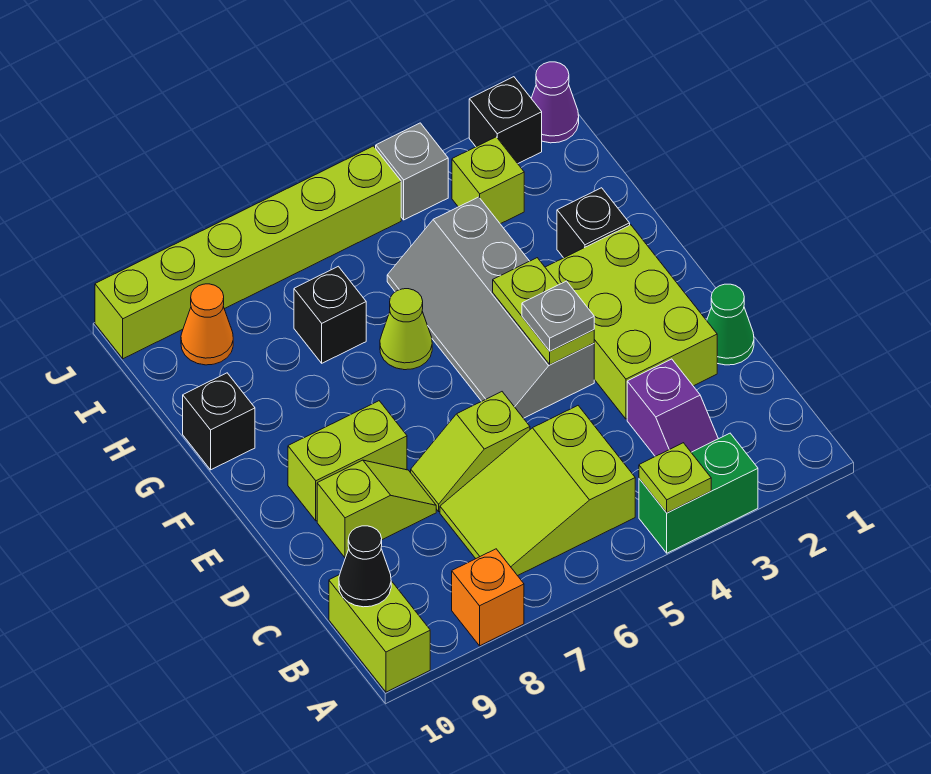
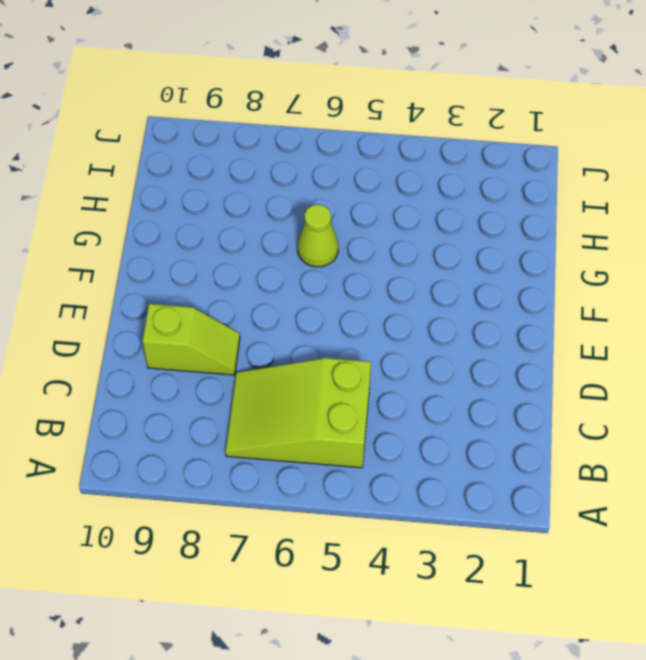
none -> green 1x2 brick [639,433,758,553]
none -> orange 1x1 brick [452,549,524,646]
none -> lime 1x2 brick [329,575,430,692]

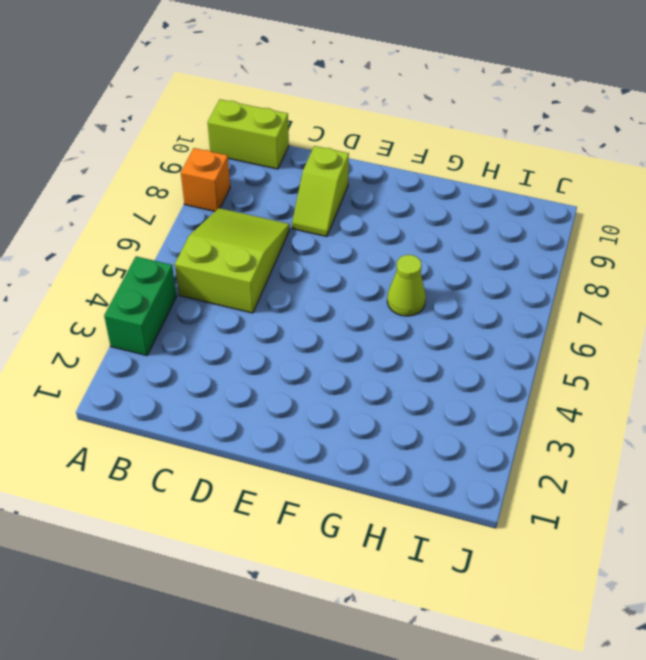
none -> purple 1x2 slope [627,359,718,456]
none -> green 1x1 cone [707,284,754,365]
none -> lime 2x3 brick [545,225,717,419]

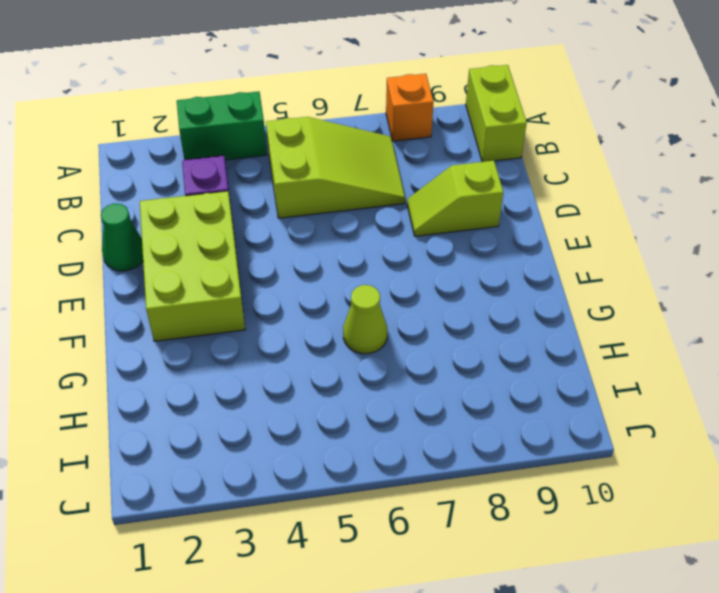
none -> lime 1x2 slope [411,392,530,511]
none -> grey 2x4 slope [387,197,594,418]
none -> lime 1x2 brick [288,401,407,521]

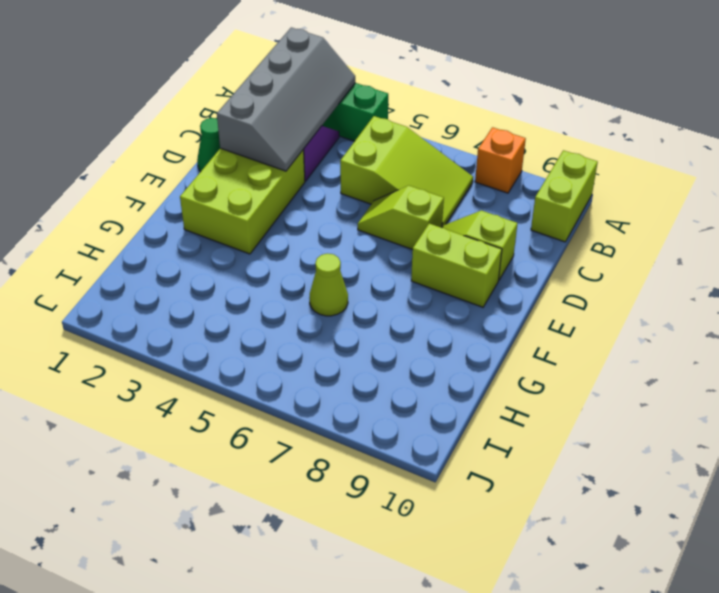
grey 2x4 slope [217,27,355,171] -> grey 2x4 slope moved to [387,197,594,418]
lime 1x2 slope [358,186,444,250] -> lime 1x2 slope turned to [411,392,530,511]
none -> black 1x1 brick [557,188,630,258]
none -> black 1x1 brick [183,373,255,470]
none -> black 1x1 brick [294,266,366,363]

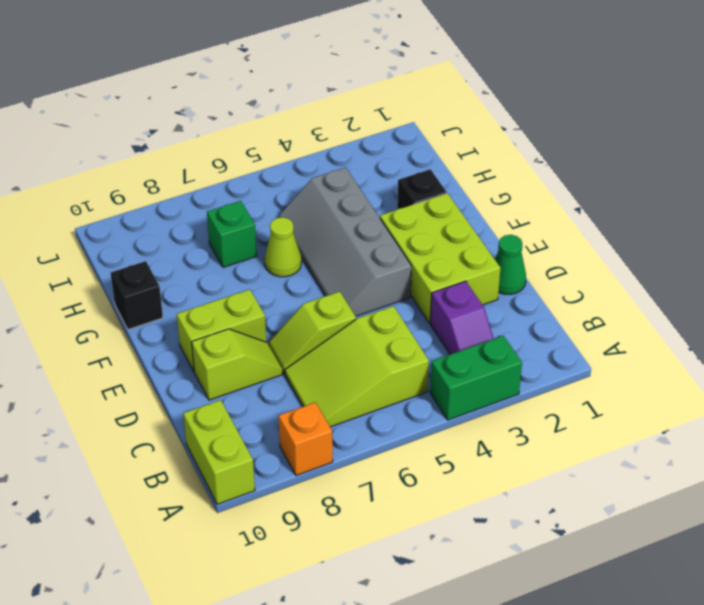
green 1x1 brick [207,201,257,267] -> black 1x1 brick [294,266,366,363]
none -> lime 1x1 brick [452,137,524,224]
none -> orange 1x1 cone [181,284,233,365]
none -> purple 1x1 cone [531,62,579,143]

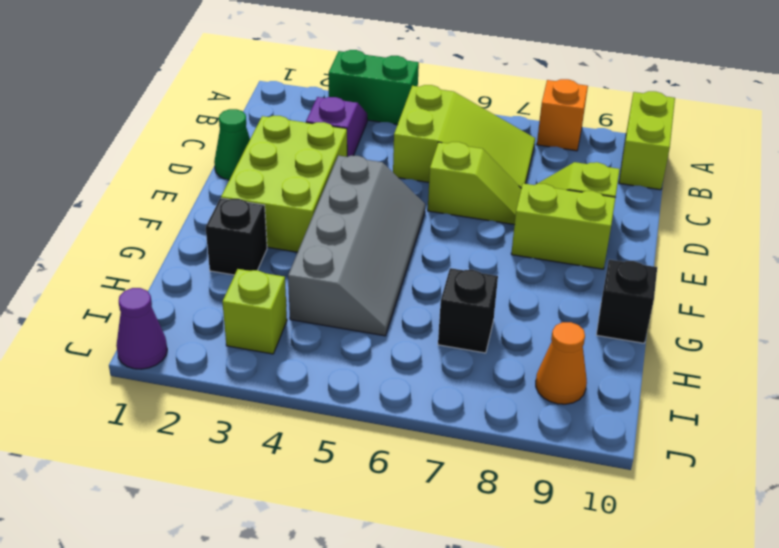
none -> lime 1x1 cone [380,289,432,370]
none -> black 1x1 brick [469,77,542,163]
none -> grey 1x1 brick [376,123,448,220]

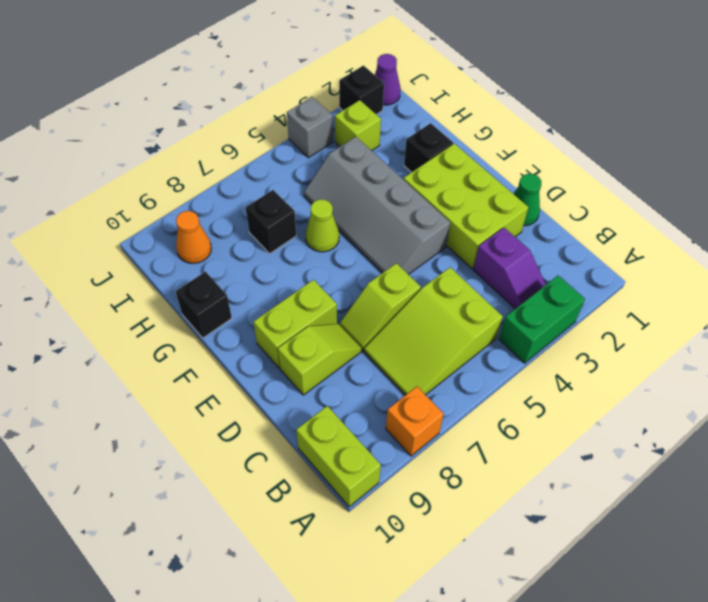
none -> lime 1x6 brick [95,146,401,359]
none -> lime 1x1 plate [639,443,711,513]
none -> black 1x1 cone [339,526,391,607]

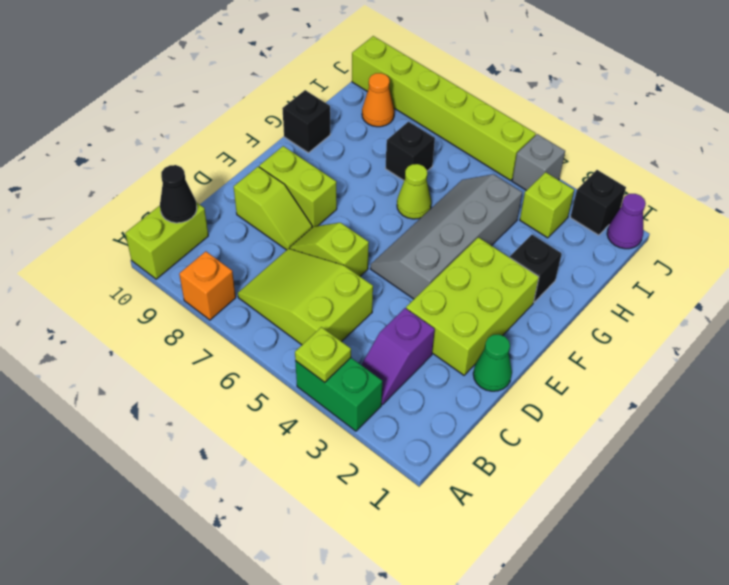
none -> lime 1x2 plate [493,258,594,365]
none -> grey 1x1 plate [522,281,594,351]

